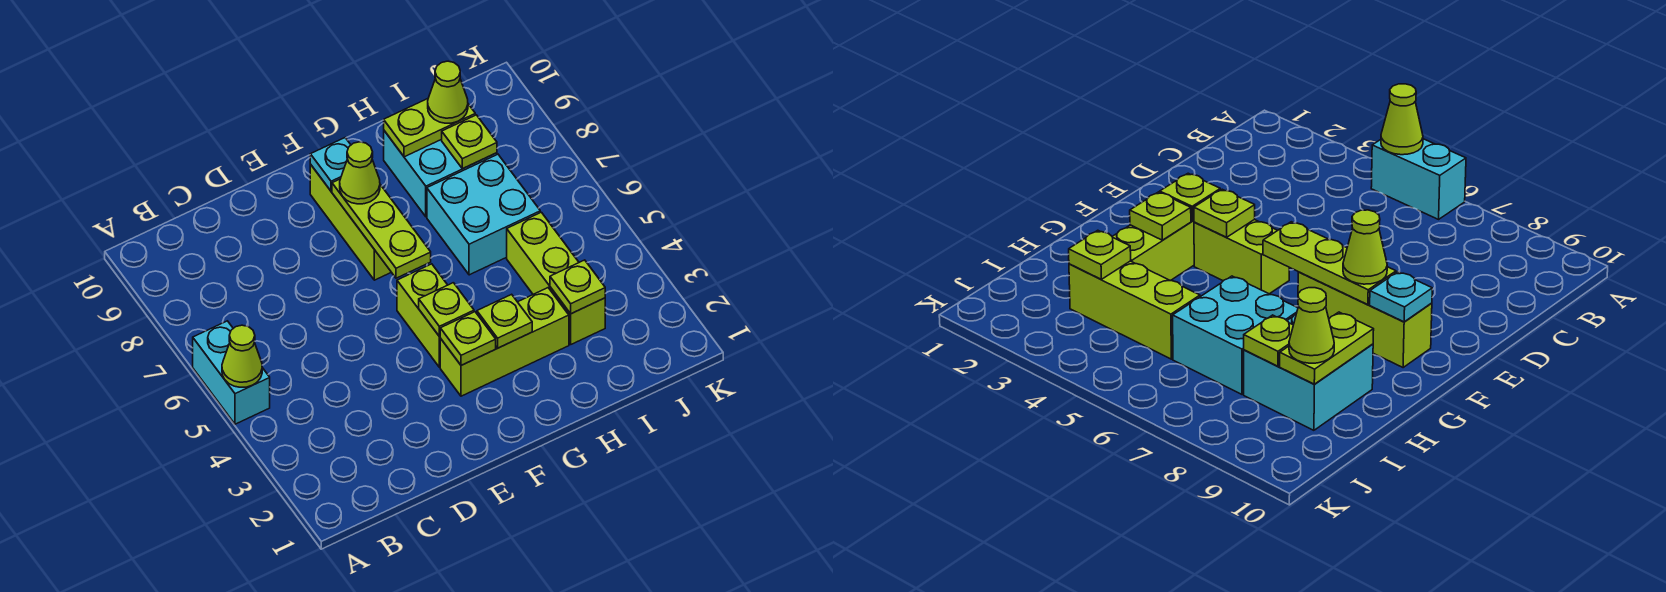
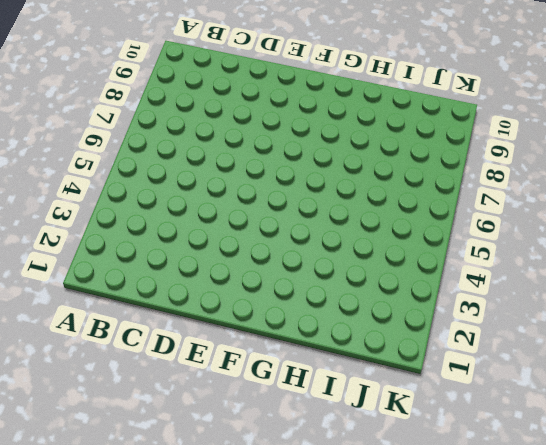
none -> cyan 1x2 brick [193,321,270,424]
none -> lime 1x3 brick [440,288,569,396]
none -> lime 1x2 brick [397,264,447,367]

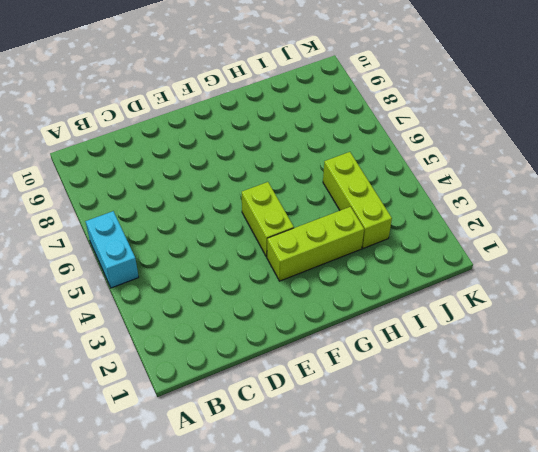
none -> lime 1x3 brick [310,164,391,280]
none -> cyan 2x2 brick [427,154,540,275]
none -> cyan 2x2 brick [384,131,497,217]

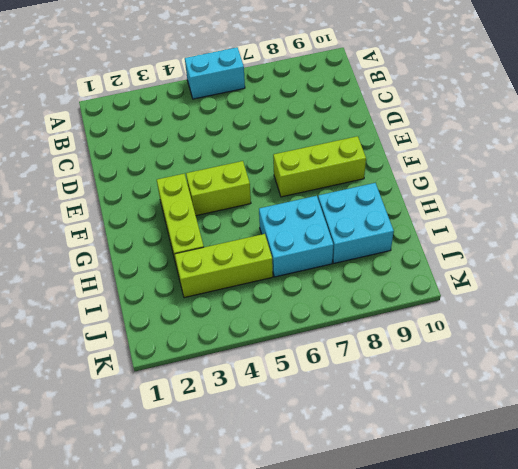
none -> lime 1x1 cone [222,325,262,387]
none -> lime 1x1 plate [440,312,496,365]
none -> lime 1x1 plate [419,283,474,336]

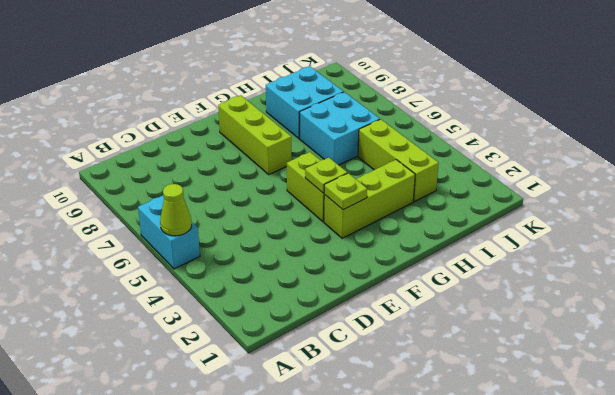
none -> lime 1x3 plate [332,179,431,278]
none -> cyan 1x1 plate [310,138,351,191]
none -> lime 1x1 plate [477,294,532,348]

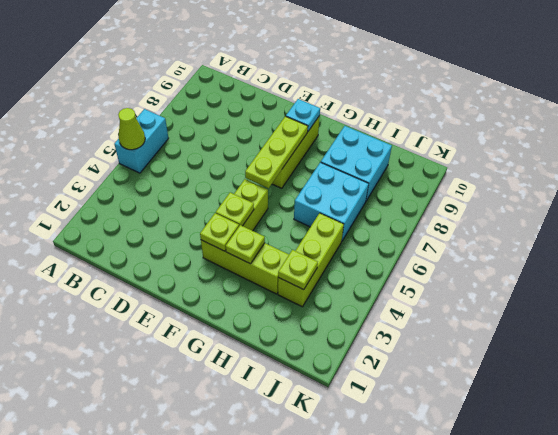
none -> lime 1x2 plate [384,99,475,157]
none -> lime 1x1 plate [442,115,497,169]
none -> lime 1x1 cone [340,142,380,204]

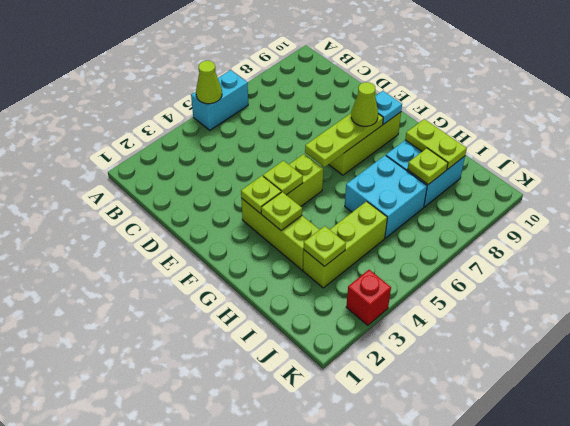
red 1x1 brick [346,270,391,325] -> none
none -> lime 1x1 cone [428,61,468,123]

